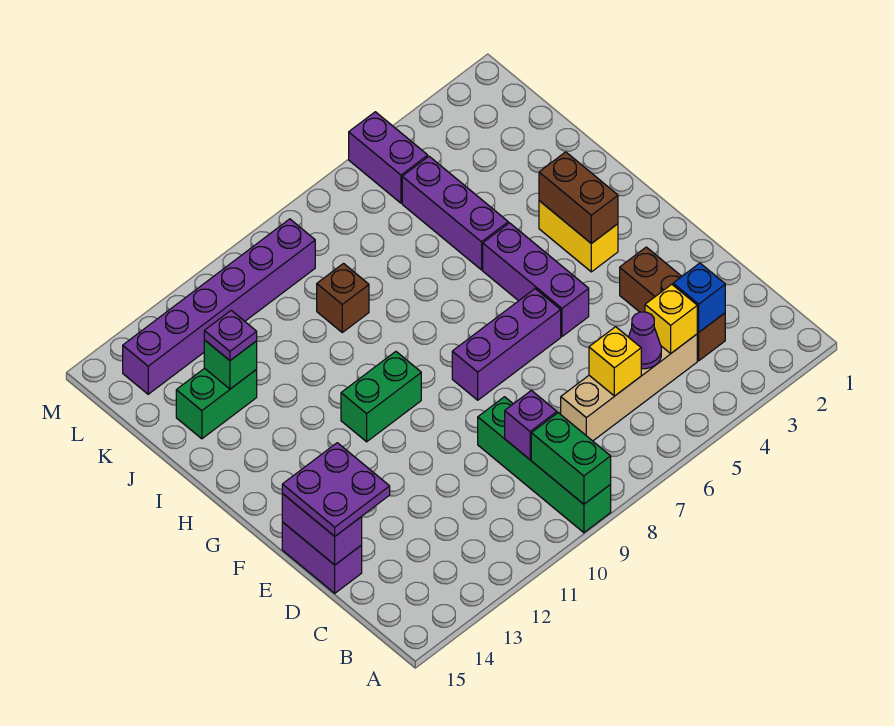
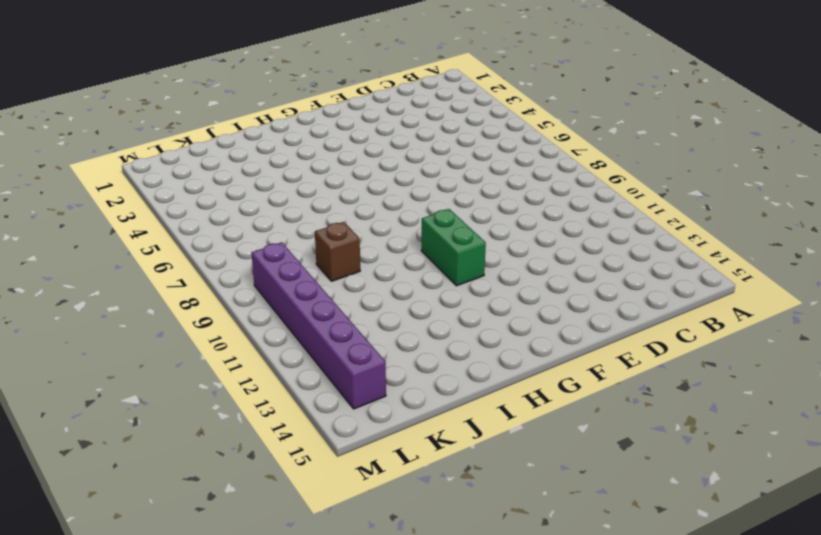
none -> green 1x4 brick [478,397,611,533]
none -> brown 1x3 brick [620,247,725,361]
none -> tan 1x4 brick [561,334,697,441]

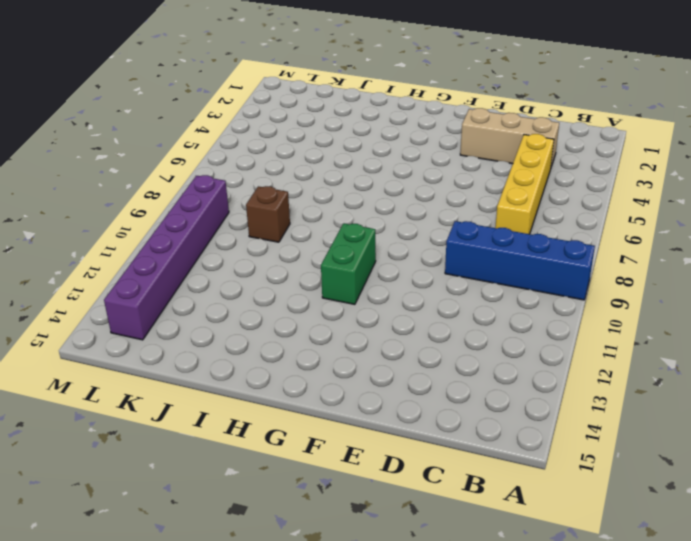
blue 1x4 brick [445,221,595,300] -> green 1x4 brick [478,397,611,533]
tan 1x3 brick [460,108,559,167] -> brown 1x3 brick [620,247,725,361]
yellow 1x4 brick [495,134,554,234] -> tan 1x4 brick [561,334,697,441]
none -> purple 1x2 brick [282,522,362,593]
none -> purple 1x3 brick [483,223,589,336]
none -> purple 1x3 brick [452,289,561,400]

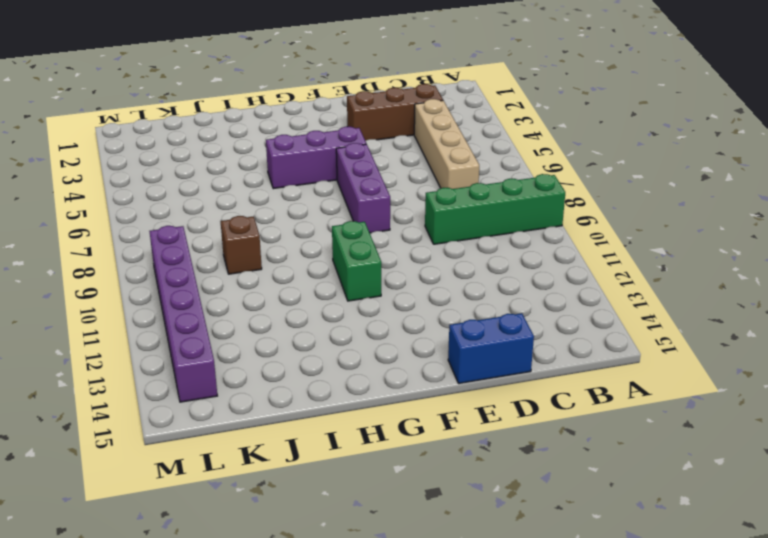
blue 1x2 brick [448,313,534,383] -> purple 1x2 brick [282,522,362,593]
none -> yellow 1x2 brick [539,201,618,272]
none -> purple 1x3 brick [402,156,508,270]
none -> green 1x2 brick [176,368,257,439]

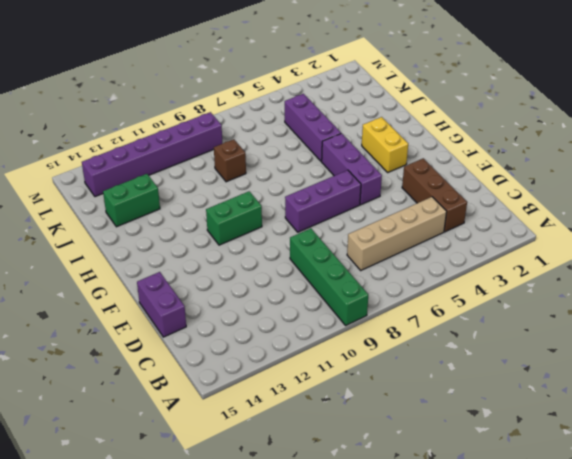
none -> purple 1x2 brick [349,112,428,203]
none -> green 1x2 brick [531,413,611,504]
none -> blue 1x1 brick [673,263,725,332]

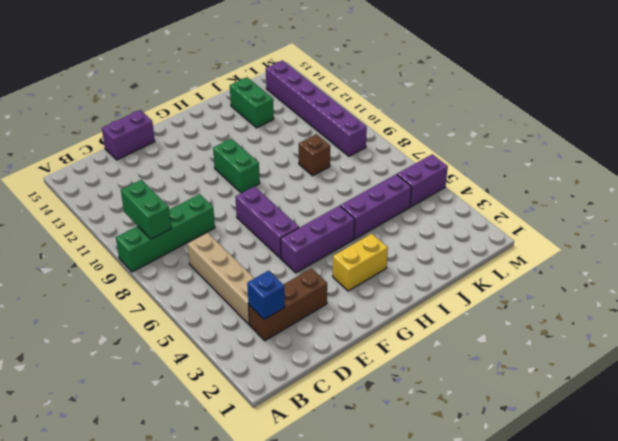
green 1x2 brick [121,180,171,239] -> green 1x2 brick turned to [531,413,611,504]
none -> yellow 1x1 brick [645,284,697,353]
none -> purple 1x1 cone [629,312,661,369]
none -> yellow 1x1 brick [589,327,641,396]

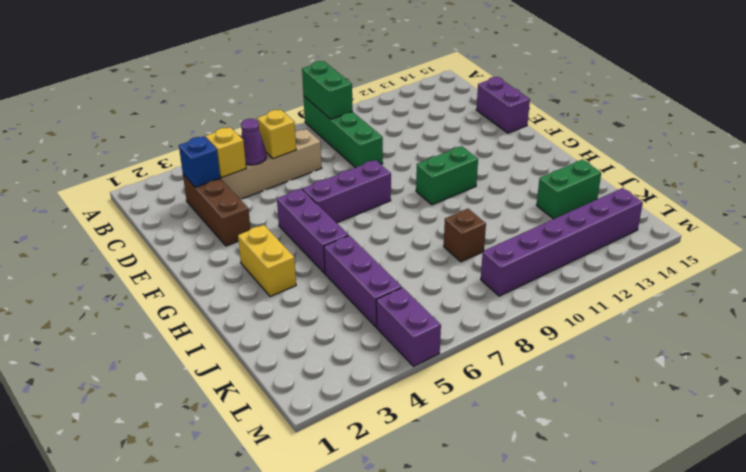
none -> purple 1x1 brick [505,390,557,460]
none -> purple 1x2 brick [282,494,362,565]
none -> brown 1x2 brick [539,152,618,244]

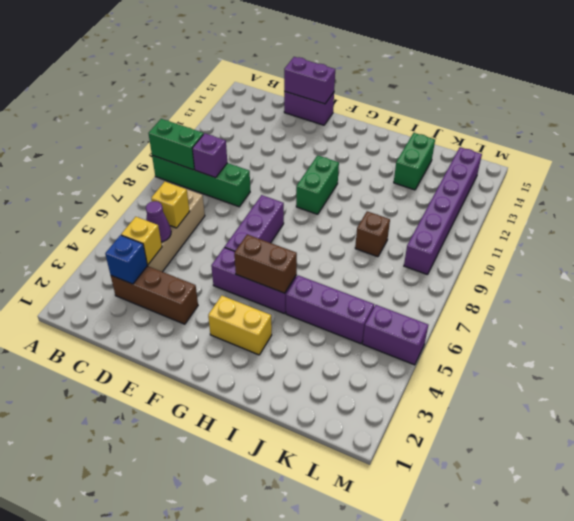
brown 1x2 brick [234,234,297,293] -> brown 1x2 brick moved to [539,152,618,244]
none -> green 1x1 brick [204,340,257,389]
none -> purple 2x2 plate [282,443,390,536]
none -> purple 1x1 plate [204,310,257,360]

